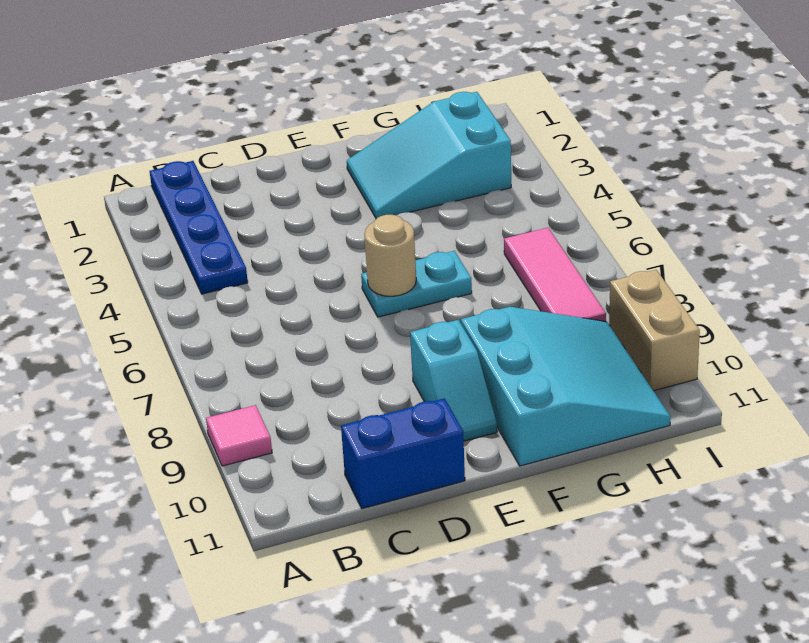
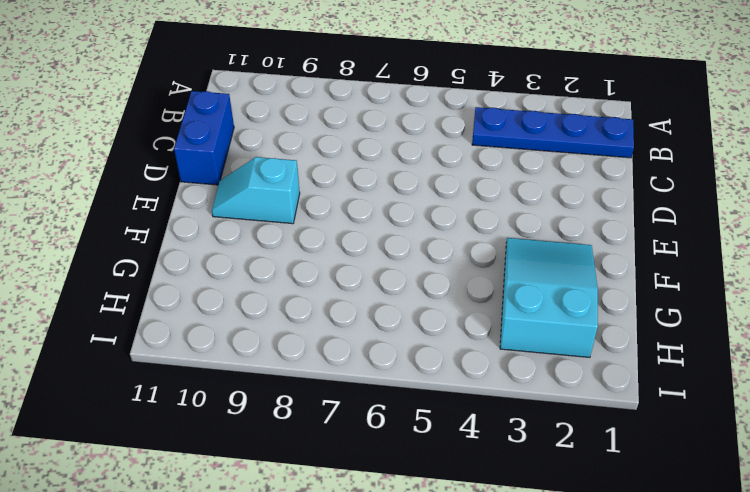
none -> pink 1x1 tile [206,405,272,466]
none -> cyan 1x2 plate [361,251,472,317]

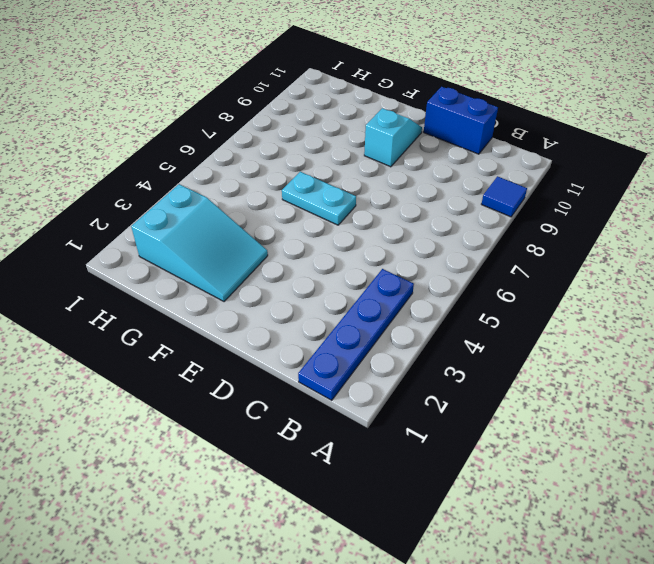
blue 1x1 tile [482,176,527,217] -> pink 1x1 tile [206,405,272,466]
none -> cyan 3x3 slope [461,307,671,466]
none -> pink 1x3 tile [504,228,606,321]

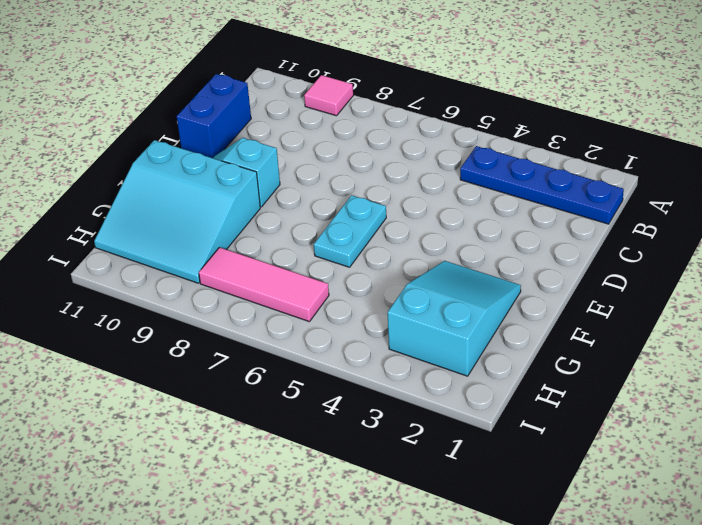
none -> tan 1x2 brick [609,270,700,391]
none -> tan 1x1 round brick [365,215,416,296]

